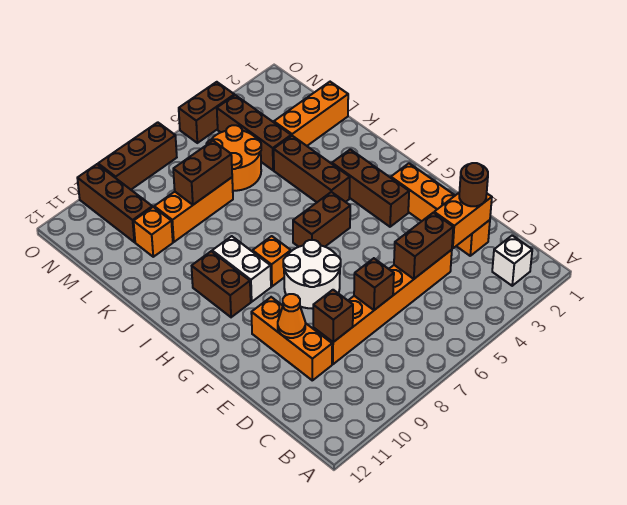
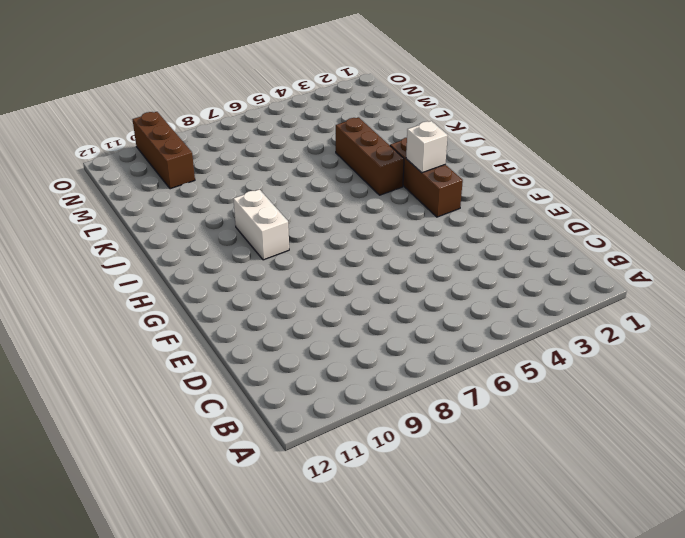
white 1x1 brick [406,121,448,173] -> white 1x1 brick moved to [492,235,532,286]
none -> orange 1x4 brick [391,163,490,256]
none -> orange 1x6 brick [313,250,452,364]
none -> orange 1x3 brick [251,297,332,380]

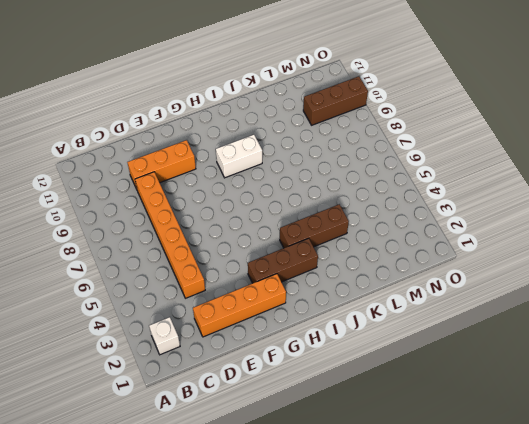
none -> white 2x2 round brick [283,240,341,308]
none -> brown 1x2 brick [293,192,350,247]
none -> orange 1x1 brick [253,236,291,286]

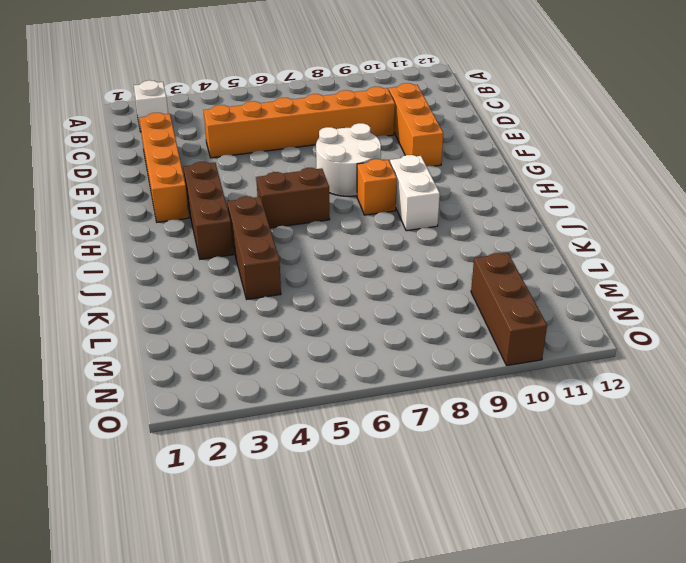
none -> brown 1x2 brick [192,251,251,317]
none -> orange 1x3 brick [274,82,348,146]
none -> brown 1x3 brick [217,95,291,170]

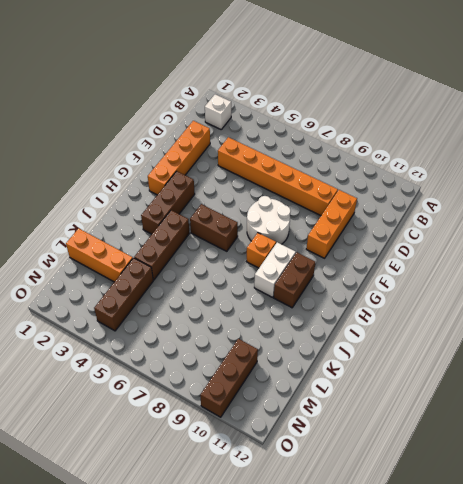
none -> orange 2x2 round brick [206,125,261,191]
none -> orange 1x3 brick [154,178,233,242]
none -> orange 1x1 brick [134,207,173,257]

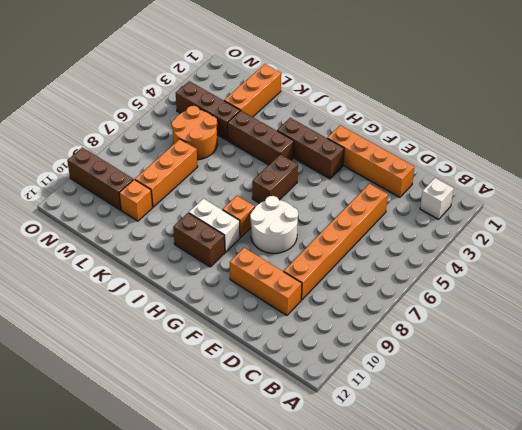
none -> brown 1x2 brick [179,82,234,143]
none -> brown 1x3 brick [98,122,177,190]
none -> orange 1x2 brick [434,193,492,248]

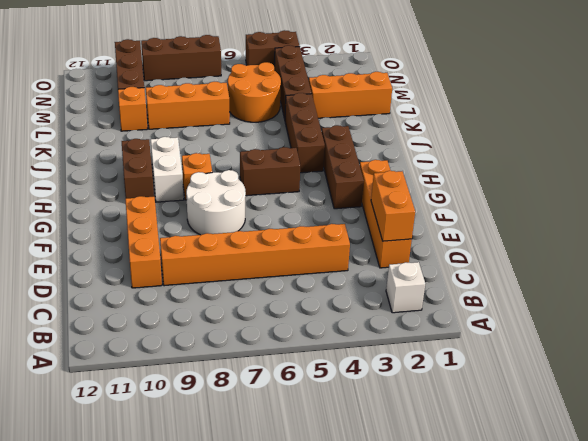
orange 1x2 brick [371,171,415,241] -> orange 1x2 brick turned to [434,193,492,248]
none -> brown 1x2 brick [394,213,453,279]
none -> brown 1x1 brick [354,258,394,310]
none -> brown 1x1 brick [313,290,353,342]

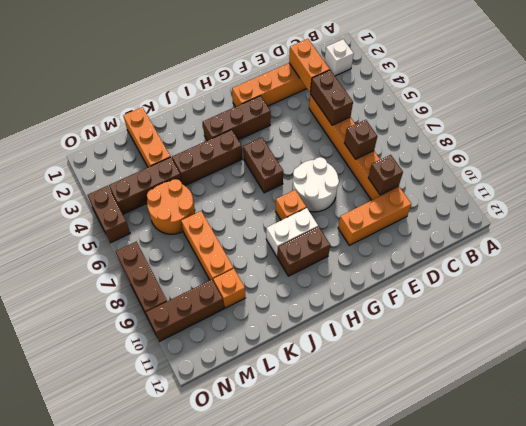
none -> orange 1x1 cone [278,294,305,338]
none -> brown 1x2 brick [173,141,232,205]
none -> brown 1x1 round brick [459,163,488,206]

